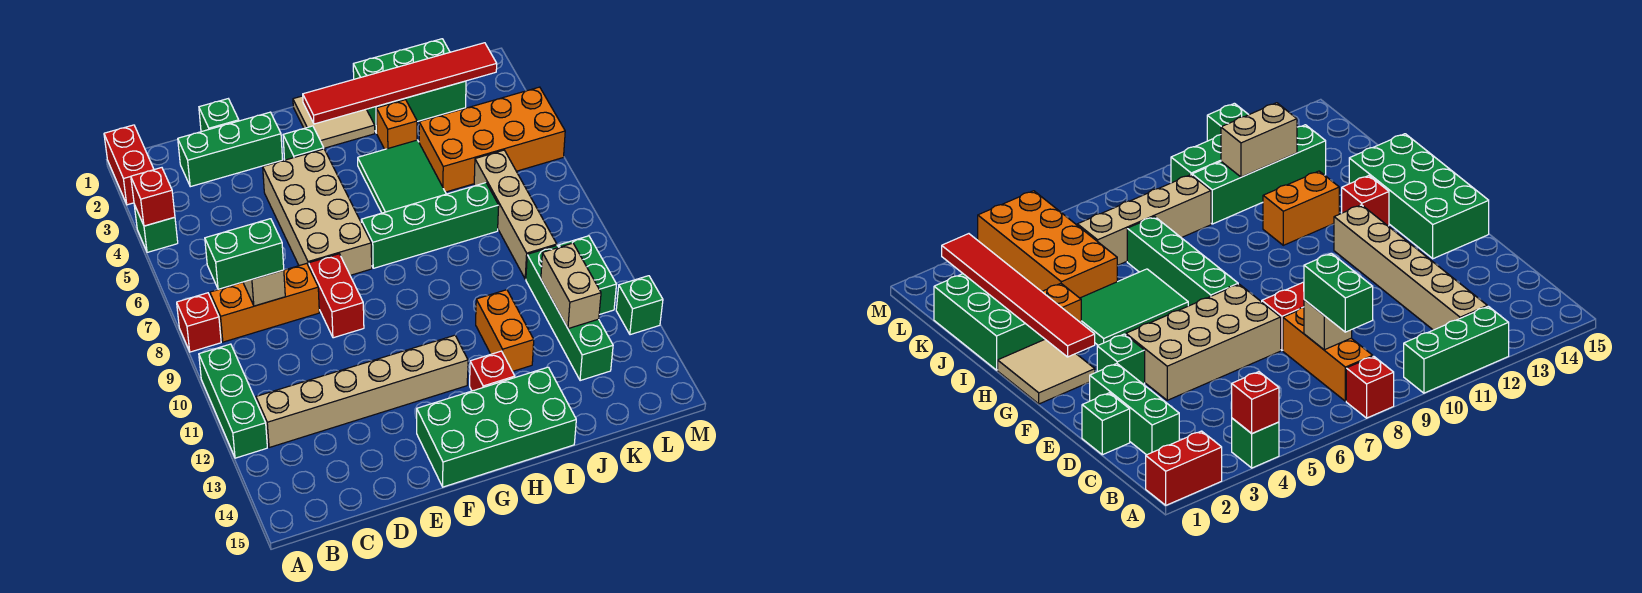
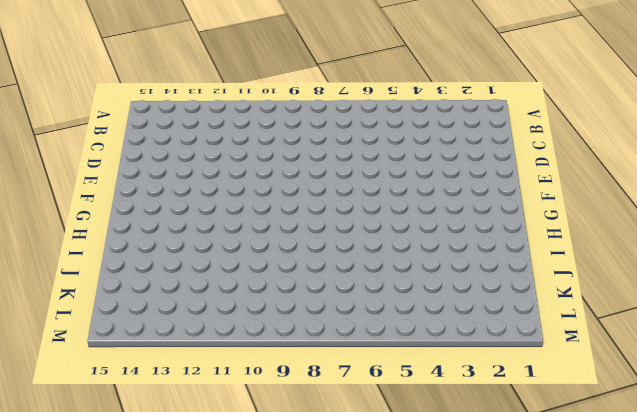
none -> red 1x2 brick [104,125,154,205]
none -> green 1x1 brick [134,205,178,252]
none -> red 1x1 brick [177,293,221,352]

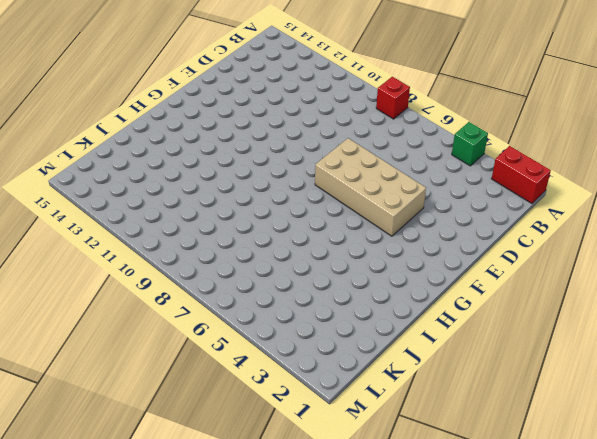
none -> green 1x3 brick [199,344,267,458]
none -> orange 1x3 brick [210,263,319,342]
none -> tan 1x6 brick [256,335,468,448]

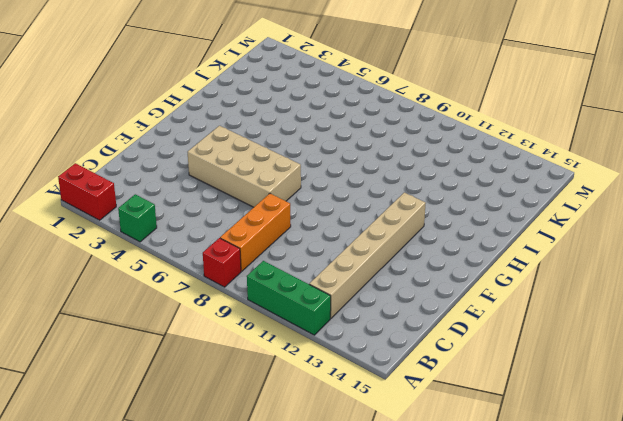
none -> green 1x3 brick [178,112,283,187]
none -> green 1x1 brick [199,99,239,132]
none -> red 1x2 brick [309,254,364,338]

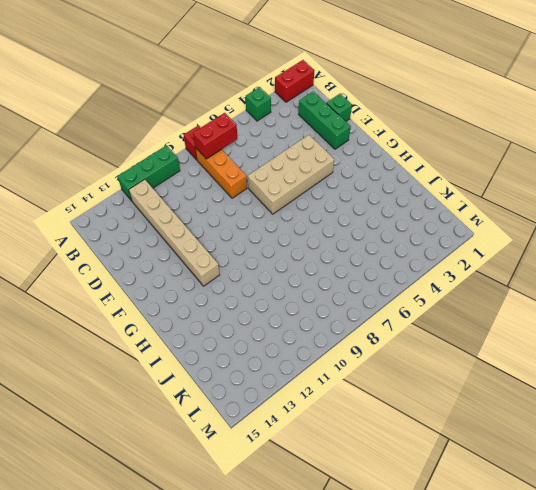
red 1x2 brick [193,113,237,159] -> red 1x2 brick moved to [309,254,364,338]
none -> green 1x1 brick [283,126,324,160]
none -> green 2x4 brick [417,367,576,487]
none -> tan 2x2 tile [293,96,375,148]

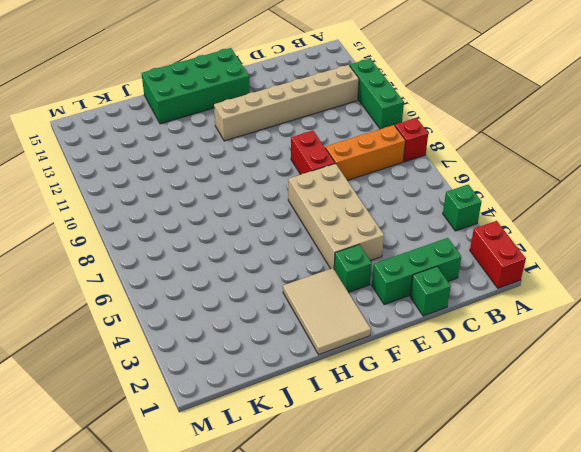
tan 2x3 tile [283,268,371,355] -> tan 2x2 tile [293,96,375,148]
none -> green 1x4 brick [361,183,499,268]
none -> green 2x3 tile [358,140,446,213]
none -> red 1x1 brick [470,351,515,391]

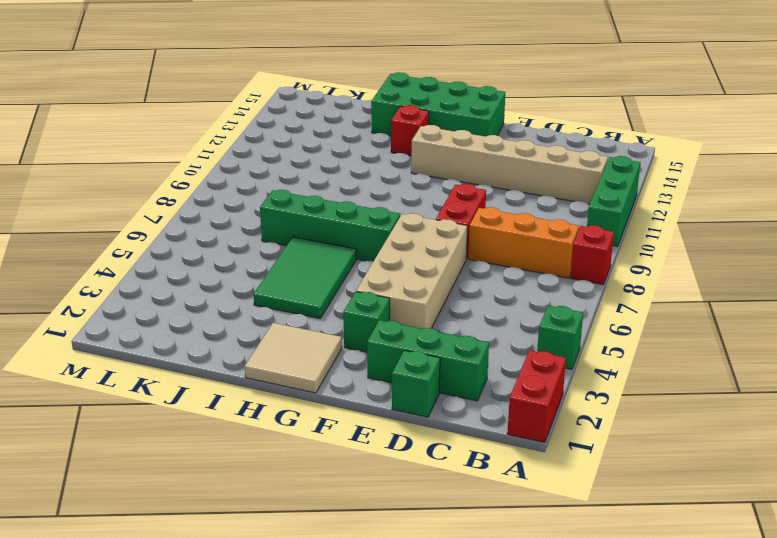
none -> green 2x3 brick [353,39,466,133]
none -> orange 1x1 brick [376,100,417,149]
none -> orange 1x2 brick [476,290,534,372]

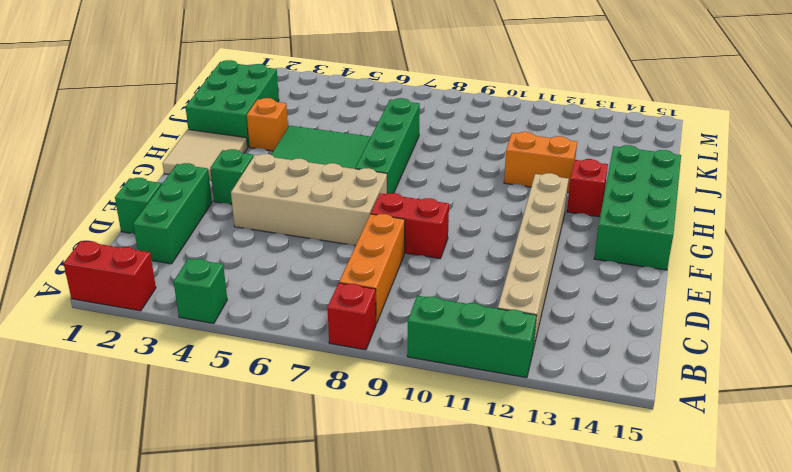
none -> orange 2x4 brick [419,87,565,192]
none -> tan 1x4 brick [474,150,557,279]
none -> green 1x4 brick [526,246,613,381]

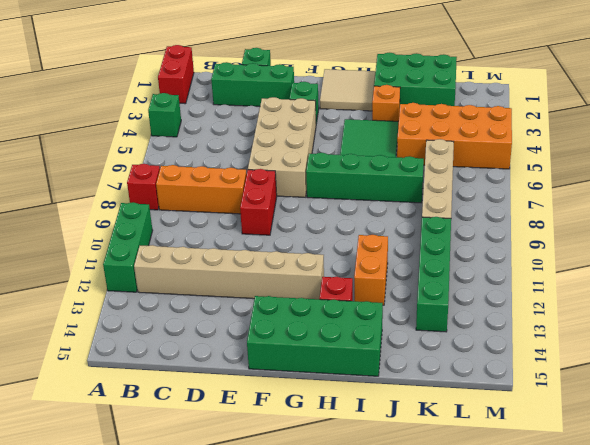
none -> green 1x2 brick [559,236,617,315]
none -> green 1x1 brick [616,276,663,335]
none -> red 1x1 brick [131,168,175,226]

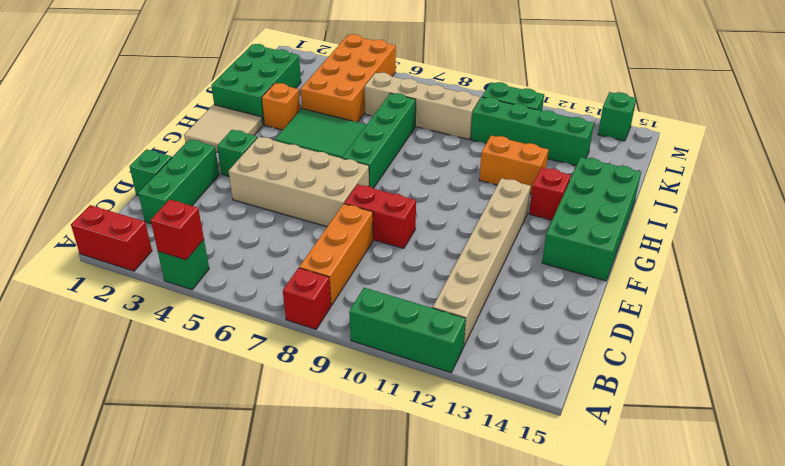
green 1x1 brick [598,92,636,141] -> green 1x1 brick moved to [616,276,663,335]
none -> tan 1x1 brick [243,270,285,306]
none -> red 1x6 tile [303,43,497,124]
none -> tan 1x2 brick [541,243,601,329]

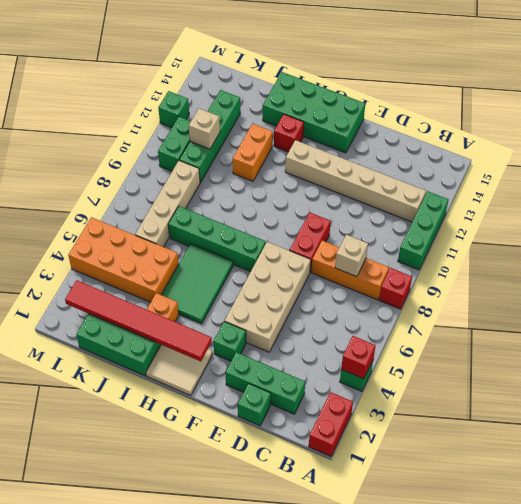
tan 1x1 brick [189,108,220,149] -> tan 1x2 brick [541,243,601,329]
none -> green 1x2 brick [205,219,284,289]

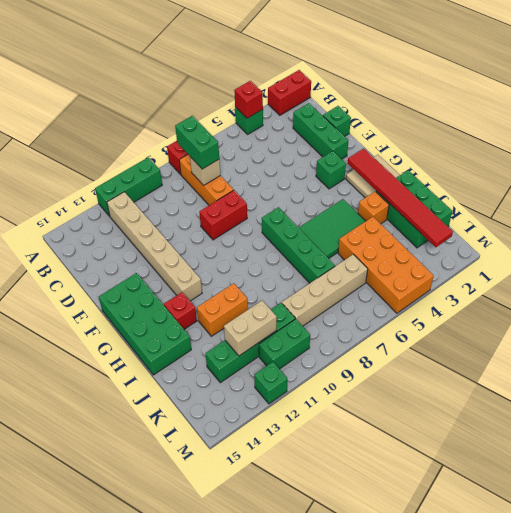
none -> tan 2x4 brick [263,149,372,275]

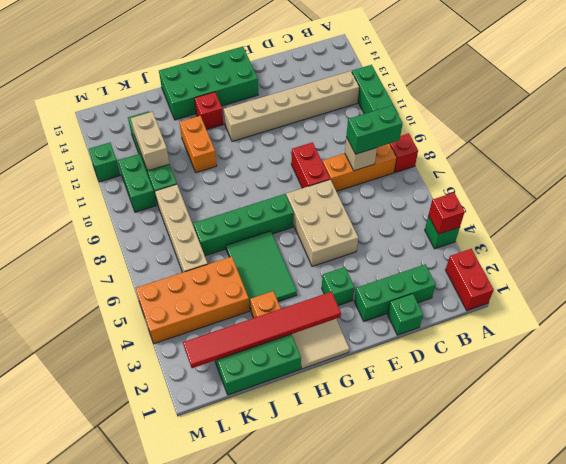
tan 2x3 brick [286,180,358,266] -> tan 2x4 brick [263,149,372,275]

